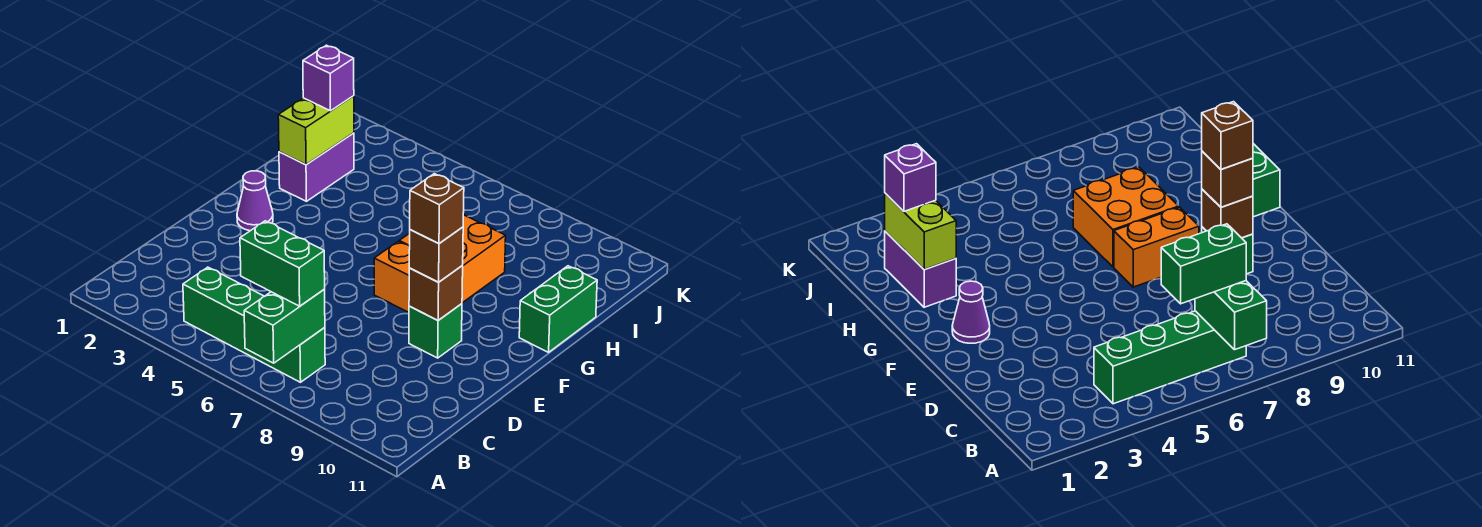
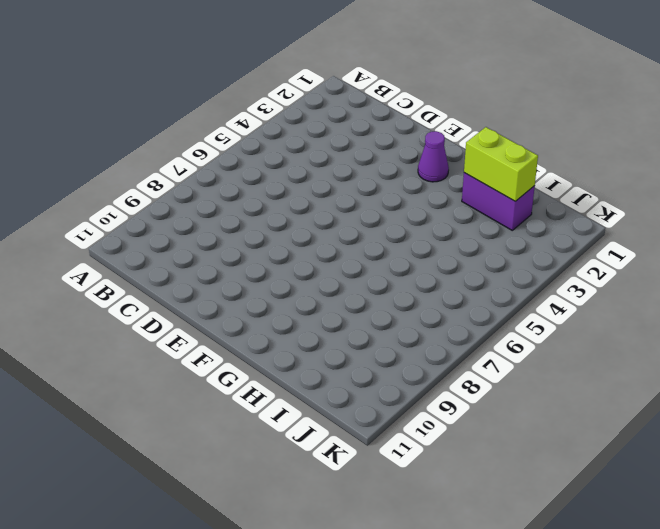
none -> green 1x4 brick [183,267,325,382]
none -> green 1x1 brick [409,304,462,358]
none -> orange 1x2 brick [374,242,410,312]

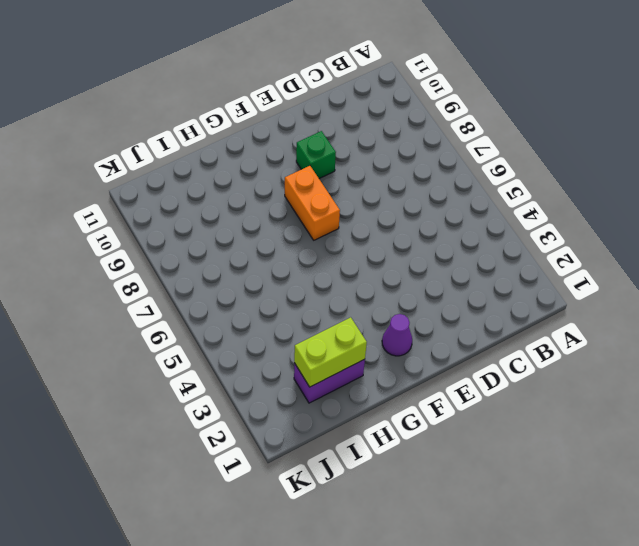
none -> green 1x4 brick [183,267,325,382]
none -> orange 2x2 brick [399,215,506,303]
none -> green 1x2 brick [519,266,597,352]

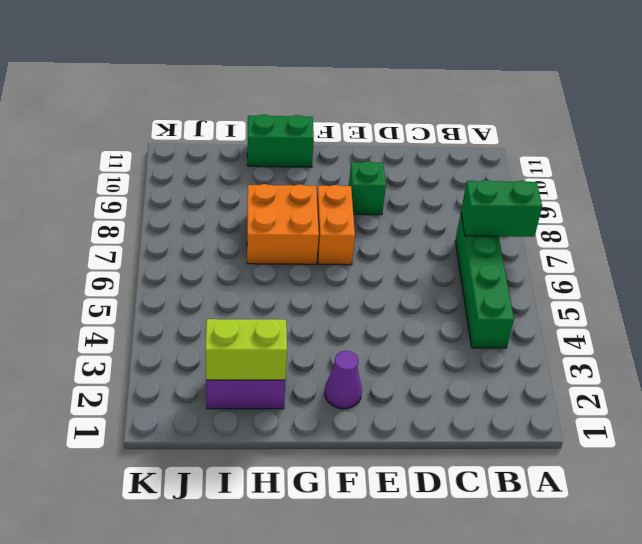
none -> brown 1x1 brick [409,265,463,320]
none -> green 1x2 brick [240,221,325,306]
none -> brown 1x1 brick [409,227,463,282]

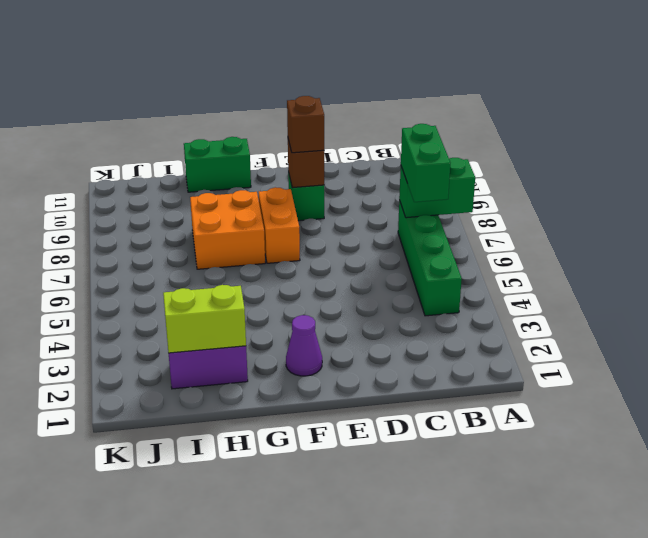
none -> purple 1x1 brick [303,45,354,111]
none -> brown 1x1 brick [410,174,464,244]

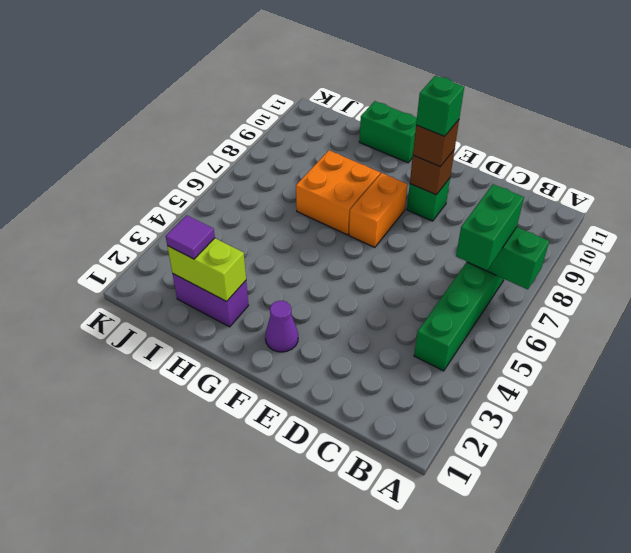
green 1x1 brick [416,76,464,136] -> brown 1x1 brick [410,174,464,244]
purple 1x1 tile [166,215,215,259] -> purple 1x1 brick [303,45,354,111]

